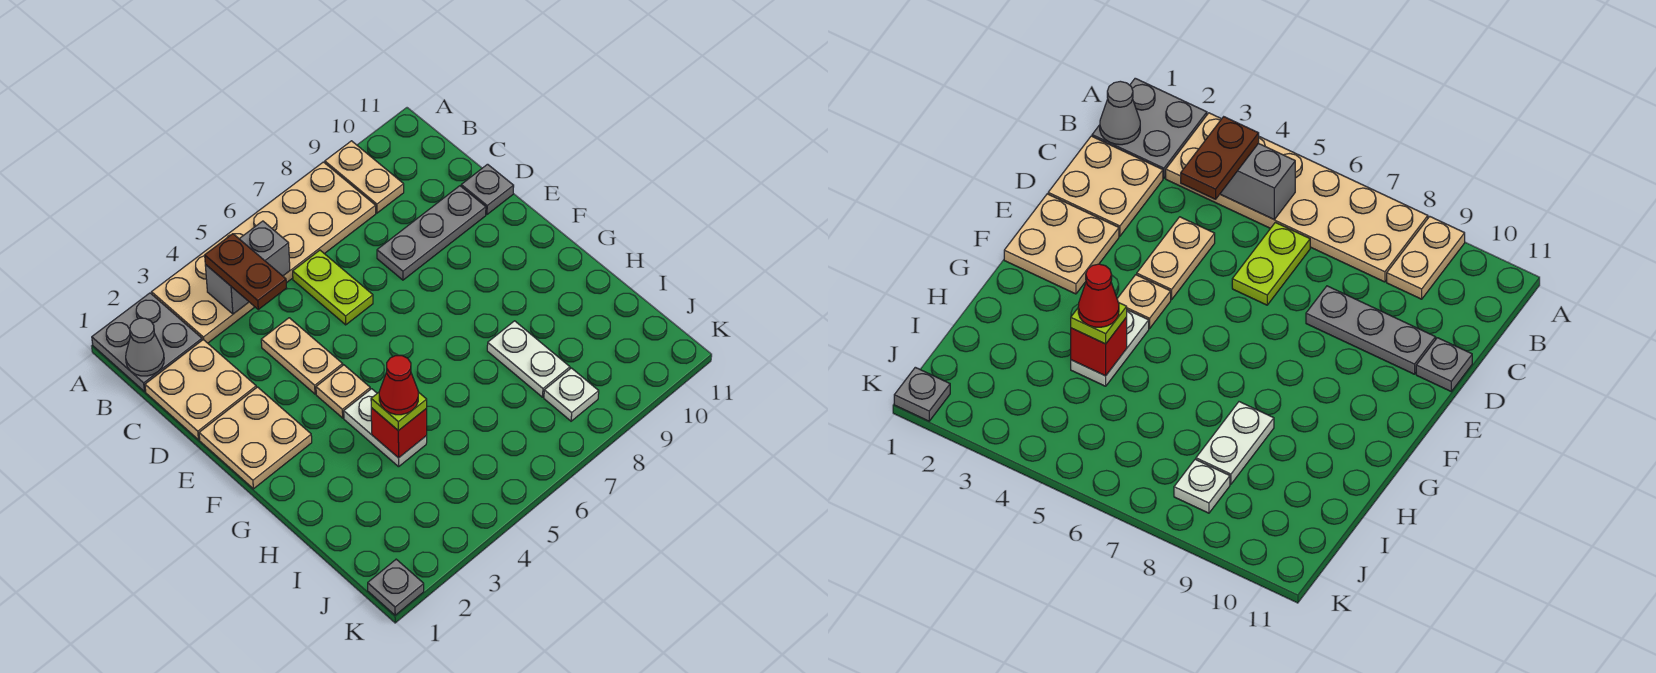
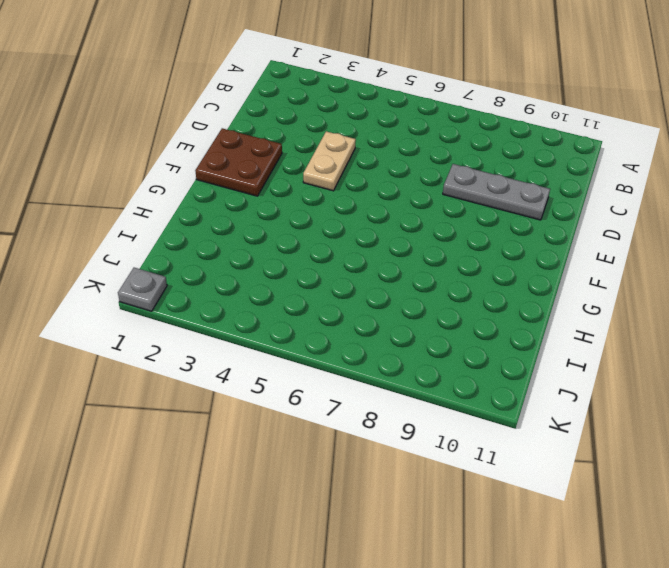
brown 2x2 plate [195,128,282,196] -> tan 2x2 plate [199,387,312,489]
none -> grey 2x2 plate [92,293,202,392]
none -> tan 2x6 plate [152,162,376,343]
none -> tan 1x2 plate [325,141,404,213]

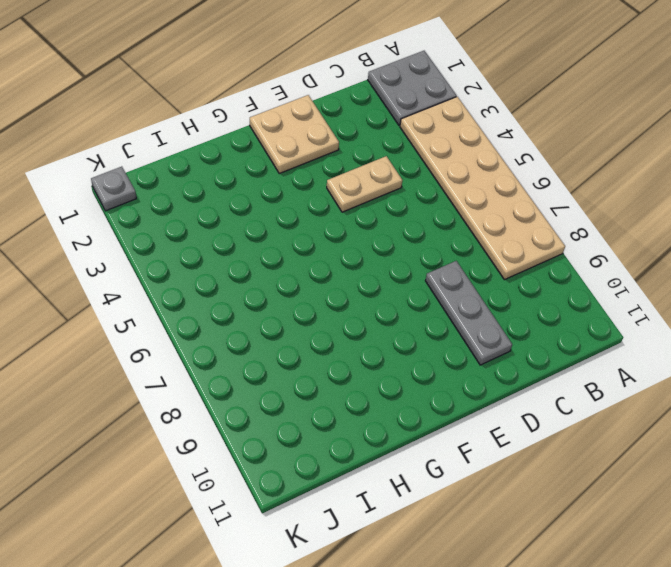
none -> tan 1x2 plate [325,141,404,213]
none -> tan 2x2 plate [145,340,256,440]
none -> lime 1x2 plate [293,250,373,325]

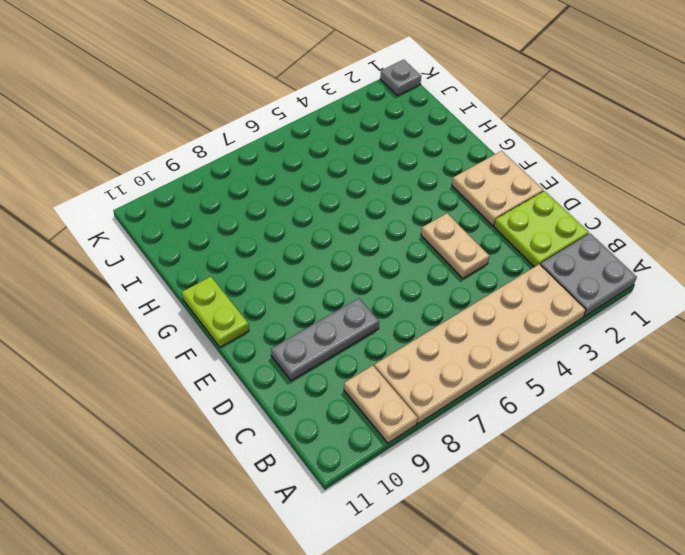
lime 2x2 plate [494,191,589,267] -> tan 2x2 plate [145,340,256,440]
lime 1x2 plate [182,277,249,347] -> lime 1x2 plate moved to [293,250,373,325]
none -> grey 1x1 plate [461,164,514,214]
none -> tan 1x1 plate [316,365,370,418]
none -> white 1x2 plate [344,389,427,467]

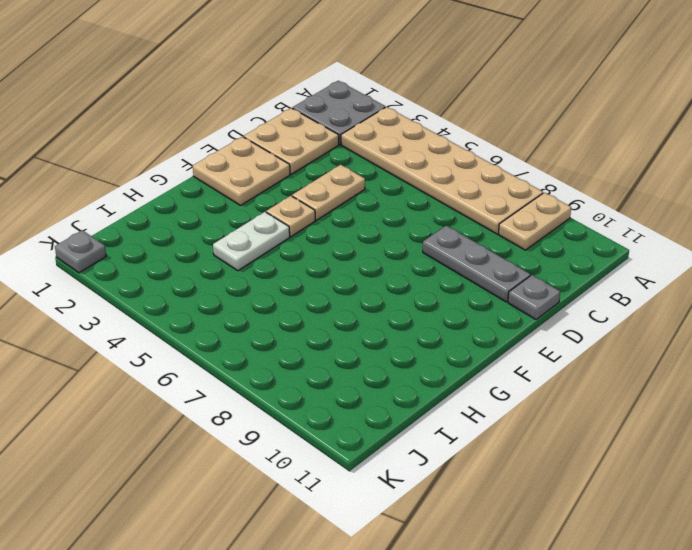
none -> lime 1x2 plate [293,250,373,325]
none -> white 1x2 plate [487,321,570,397]
none -> white 1x1 plate [544,368,599,421]

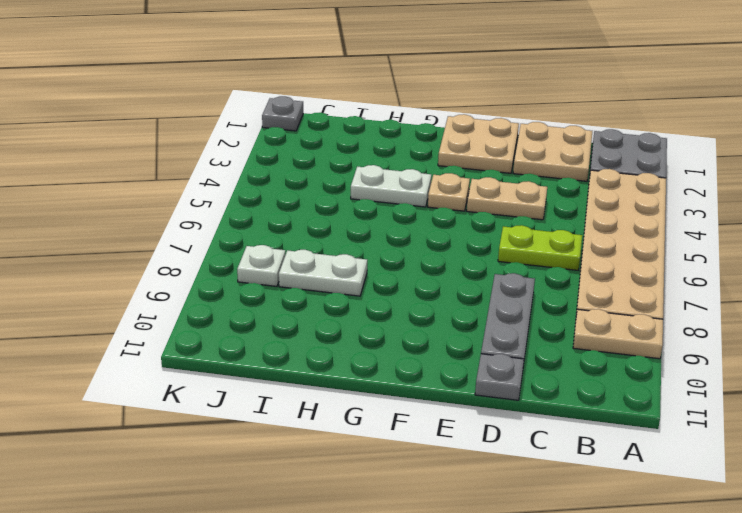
none -> grey 1x1 cone [126,318,164,376]
none -> grey 1x2 brick [205,221,290,314]
none -> red 1x1 brick [371,408,427,458]

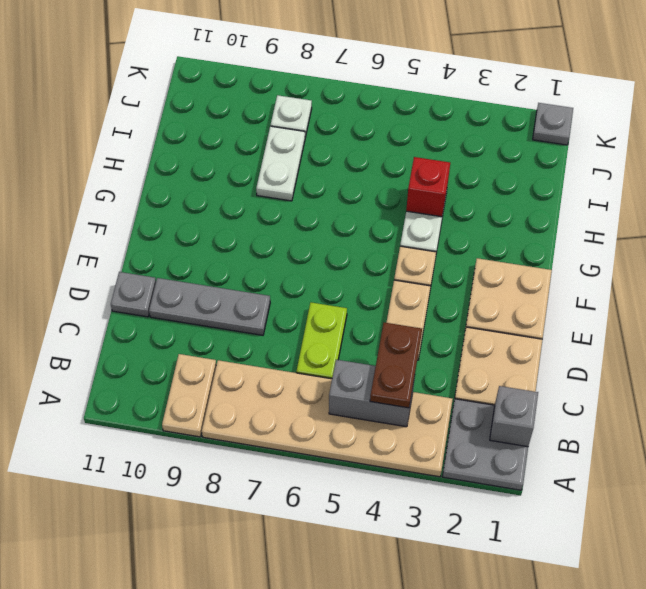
grey 1x1 brick [490,386,538,447] -> grey 1x1 cone [126,318,164,376]
none -> lime 1x1 plate [371,392,427,431]
none -> red 1x1 cone [379,356,418,415]

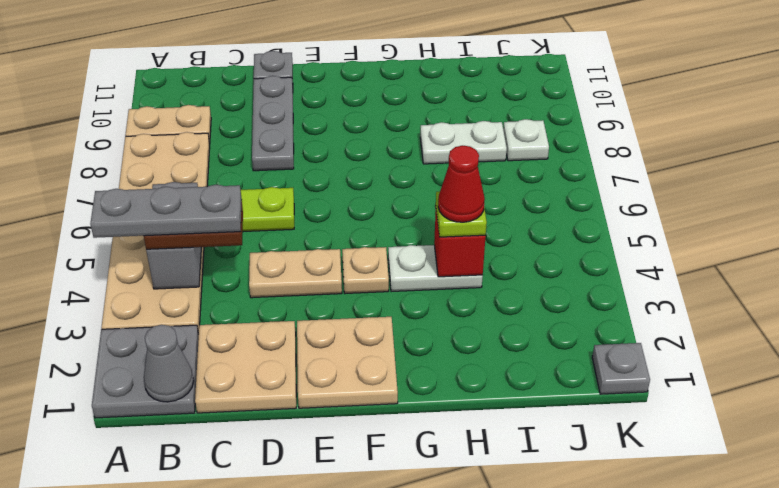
grey 1x3 plate [90,185,242,238] -> none

